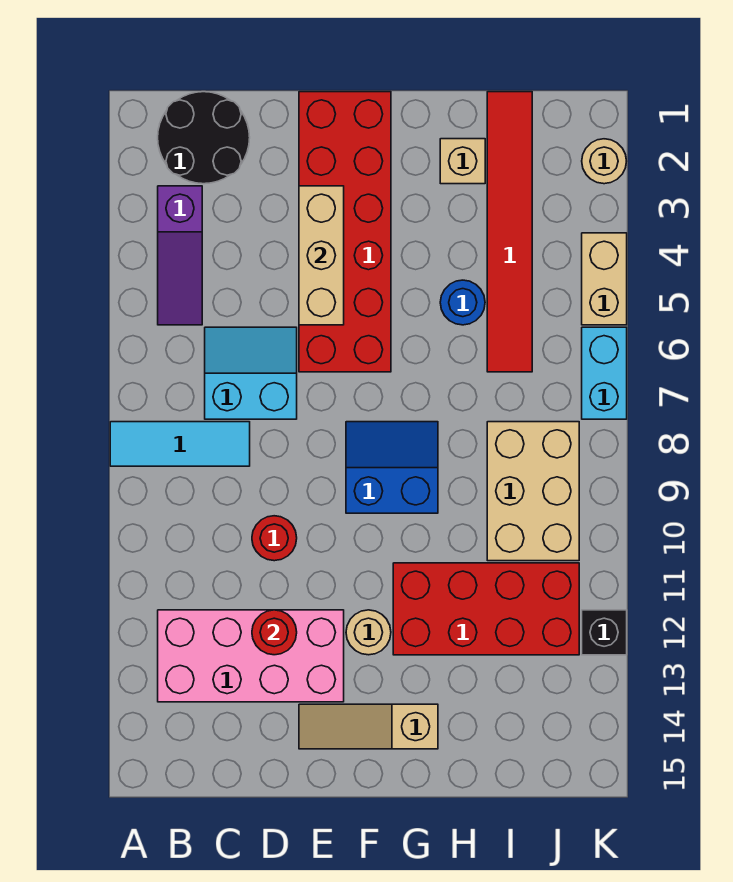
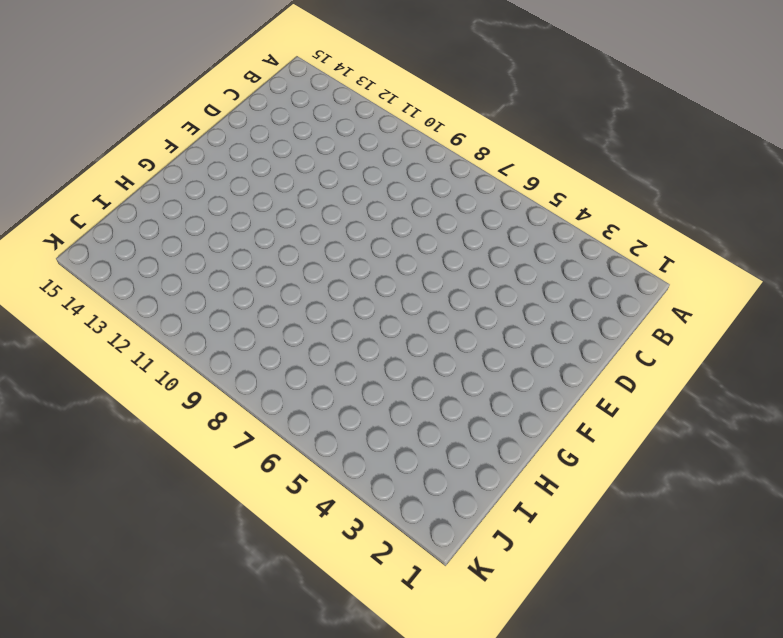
none -> cyan 1x3 tile [110,422,250,466]
none -> black 2x2 round brick [158,92,250,184]
none -> purple 1x3 slope [158,186,202,325]

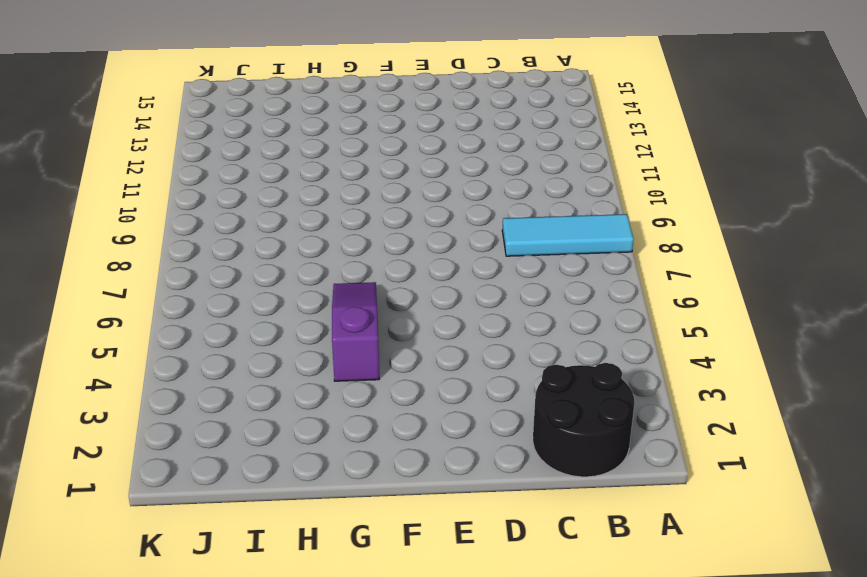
purple 1x3 slope [332,282,379,381] -> purple 1x3 slope moved to [158,186,202,325]
none -> pink 2x4 brick [158,610,344,702]
none -> cyan 2x2 slope [205,327,297,419]
none -> red 1x1 round brick [252,516,297,561]

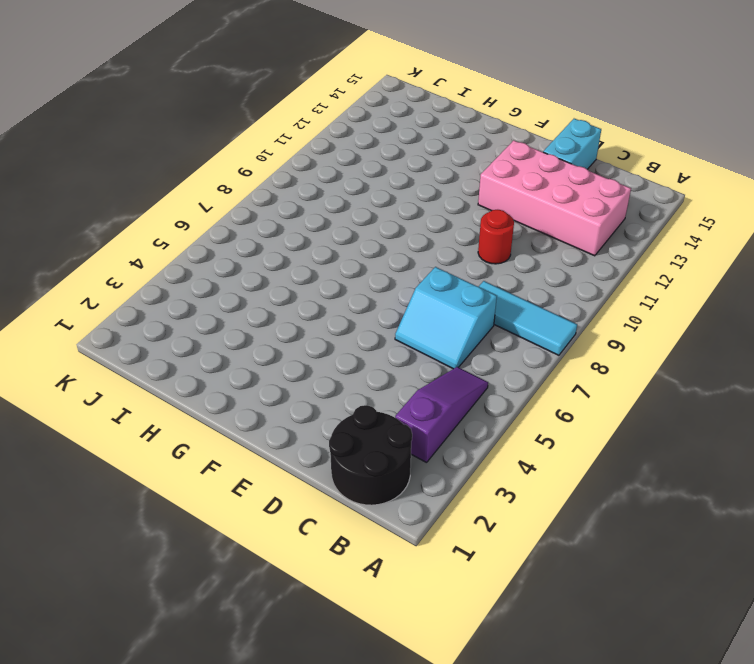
cyan 1x2 brick [543,119,601,169] -> cyan 1x2 brick moved to [582,327,627,419]
none -> red 2x6 brick [299,92,391,372]
none -> tan 1x3 slope [299,704,438,749]
none -> blue 2x2 slope [346,422,438,513]

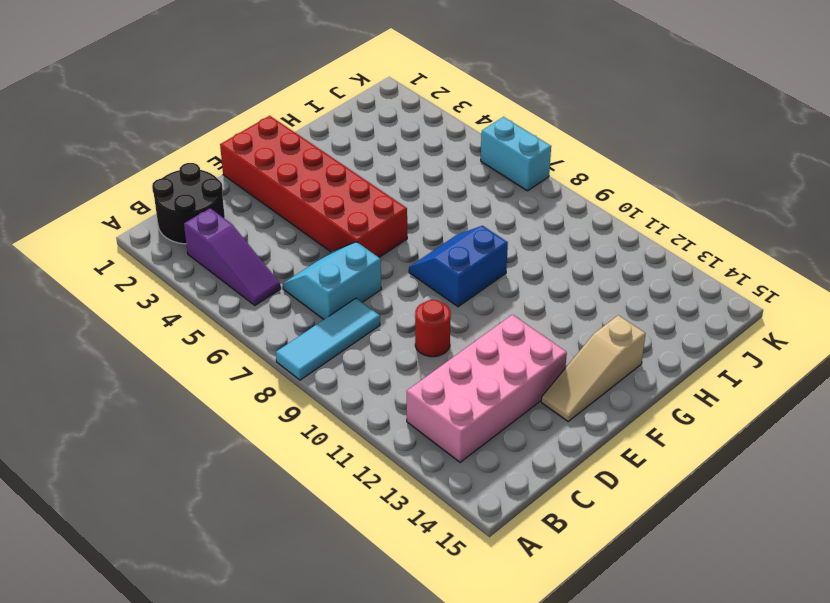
none -> tan 1x1 round brick [346,610,391,655]
none -> red 2x4 brick [393,563,579,655]
none -> tan 1x1 brick [440,139,485,184]

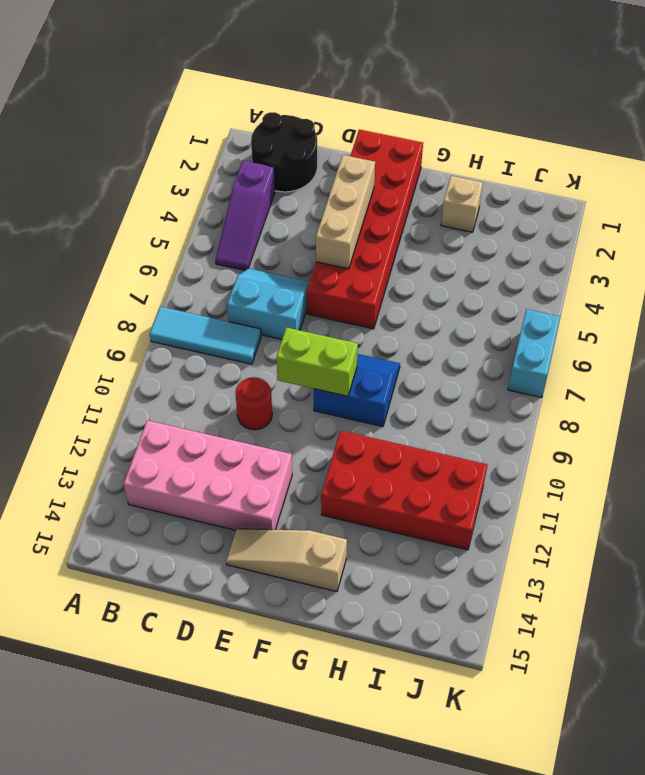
lime 1x2 brick [276,327,358,396] -> none
none -> tan 1x1 round brick [346,610,391,655]
none -> blue 1x1 round brick [440,280,485,325]
none -> red 1x6 tile [487,92,532,372]

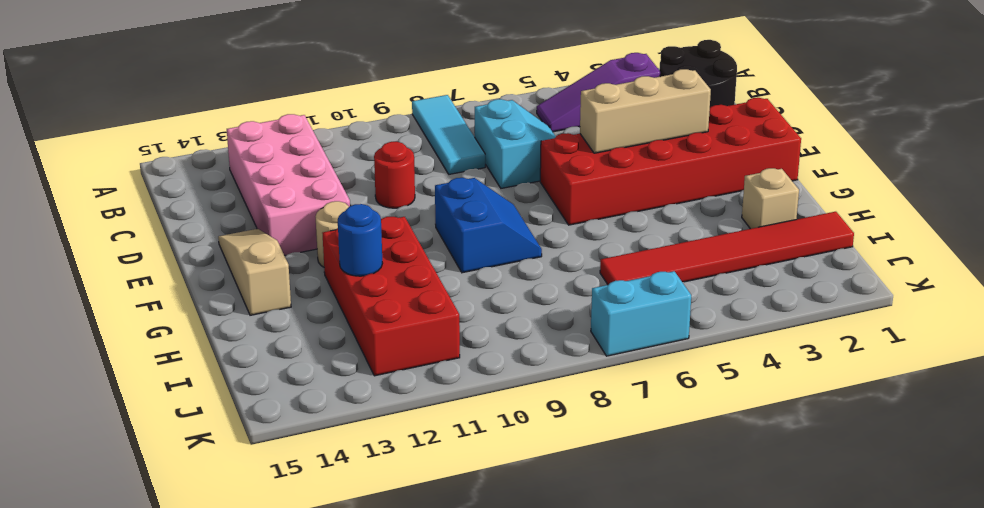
blue 1x1 round brick [338,204,383,276] -> blue 1x1 round brick moved to [440,280,485,325]
none -> tan 2x3 brick [487,422,579,561]
none -> tan 1x1 round brick [582,139,627,184]
none -> tan 1x2 brick [582,233,627,325]

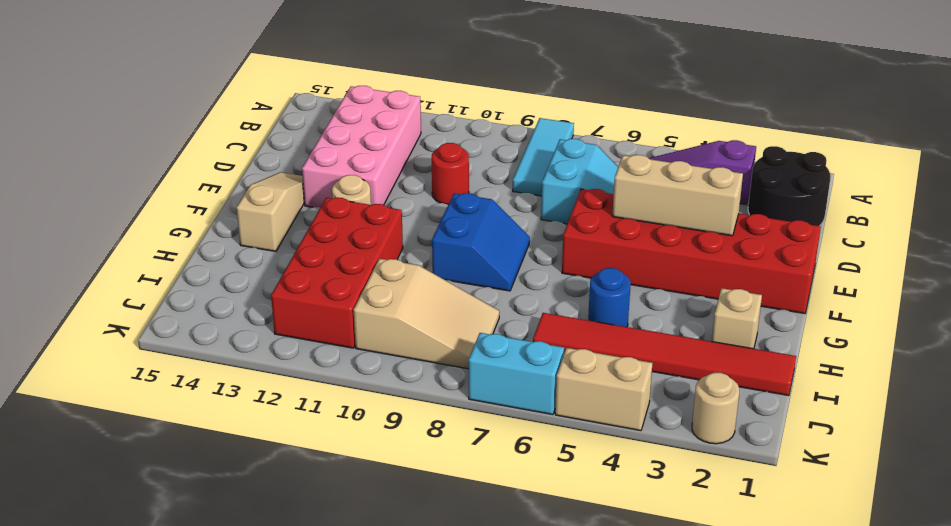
tan 2x3 slope [354,259,499,369] -> tan 2x3 brick [487,422,579,561]
none -> black 1x1 brick [582,610,627,655]
none -> red 1x1 round brick [252,610,297,655]

